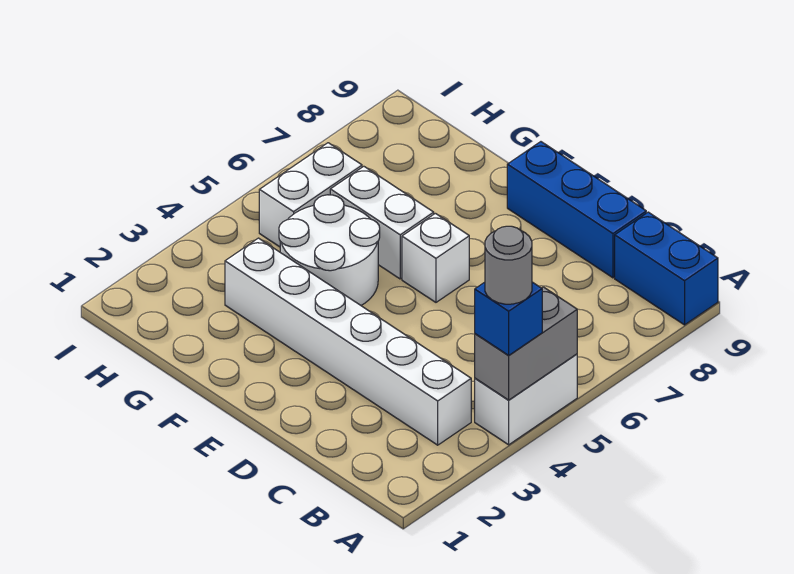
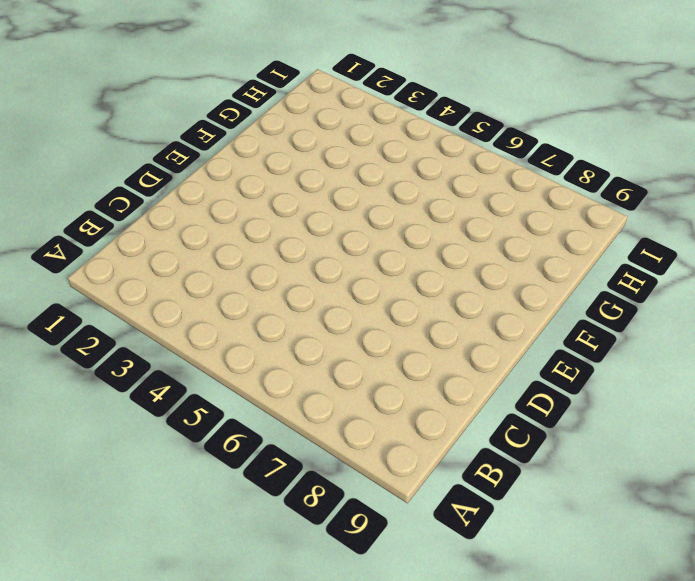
none -> white 1x2 brick [475,354,577,445]
none -> blue 1x2 brick [615,212,718,325]

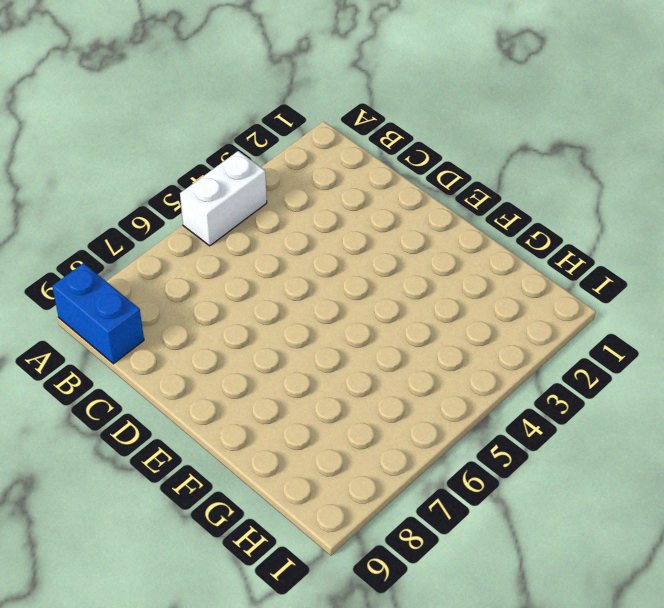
none -> white 1x6 brick [225,238,471,445]
none -> blue 1x3 brick [507,142,646,278]

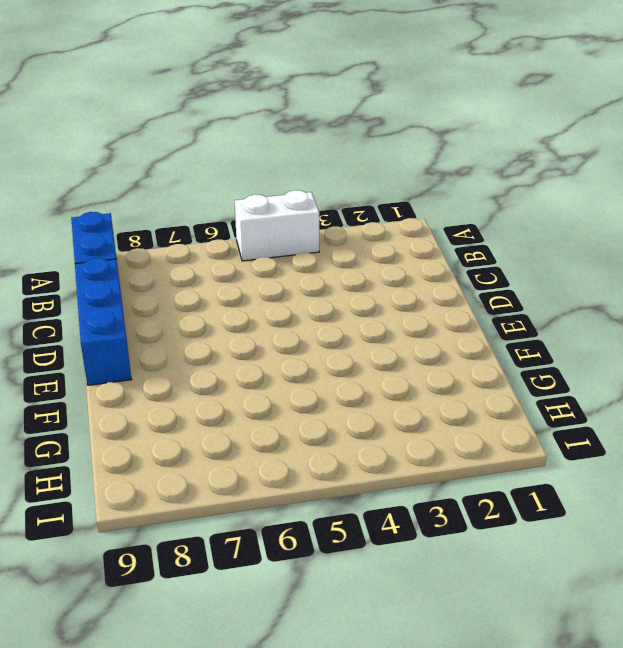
none -> white 1x6 brick [225,238,471,445]
none -> white 1x1 brick [402,213,469,302]

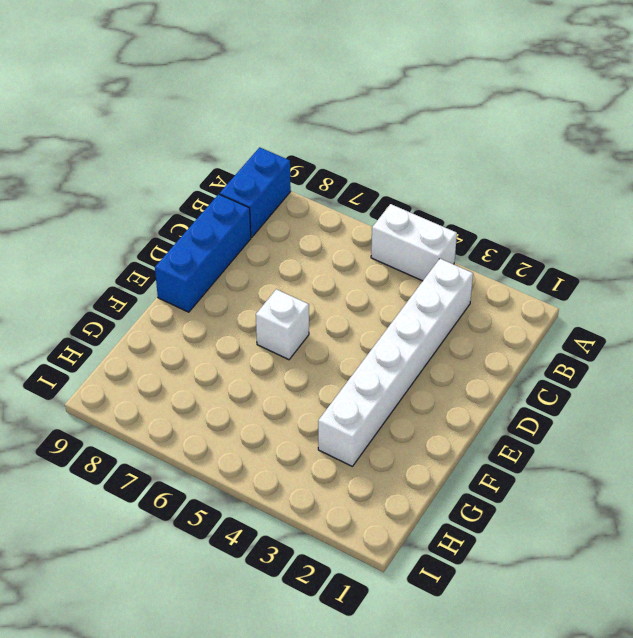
none -> white 2x2 round brick [279,195,380,305]
none -> white 1x2 brick [330,166,434,279]

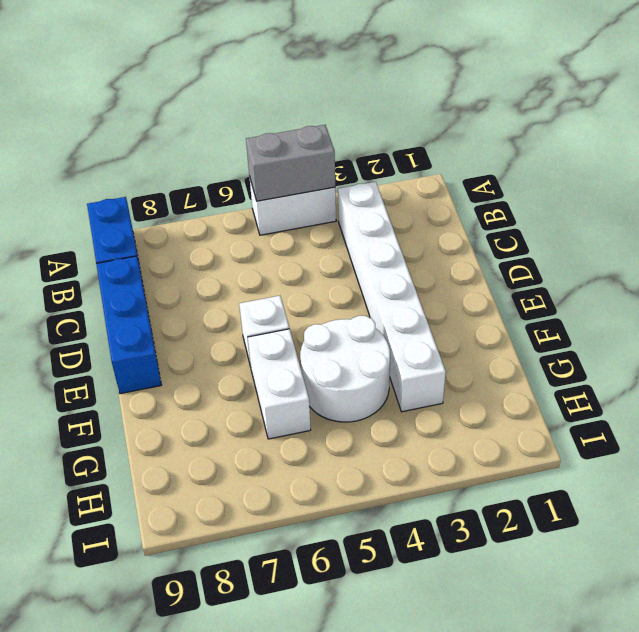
none -> white 1x2 brick [259,143,362,247]
none -> blue 1x1 brick [475,282,542,356]

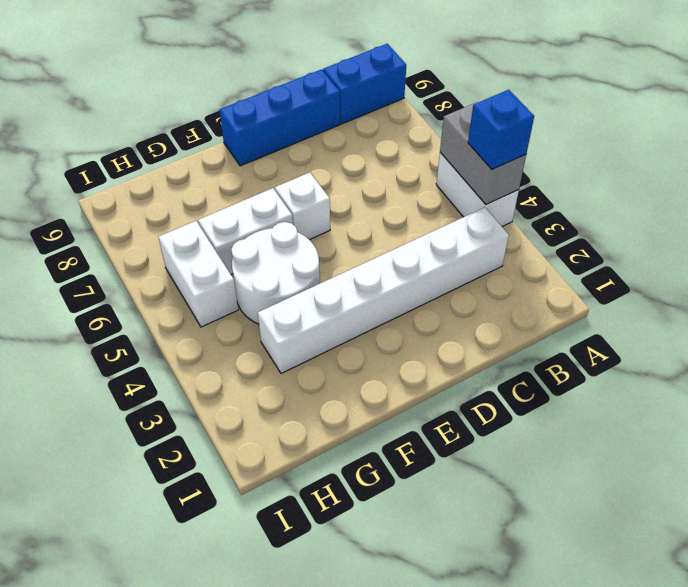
none -> grey 1x1 round brick [485,226,532,304]

